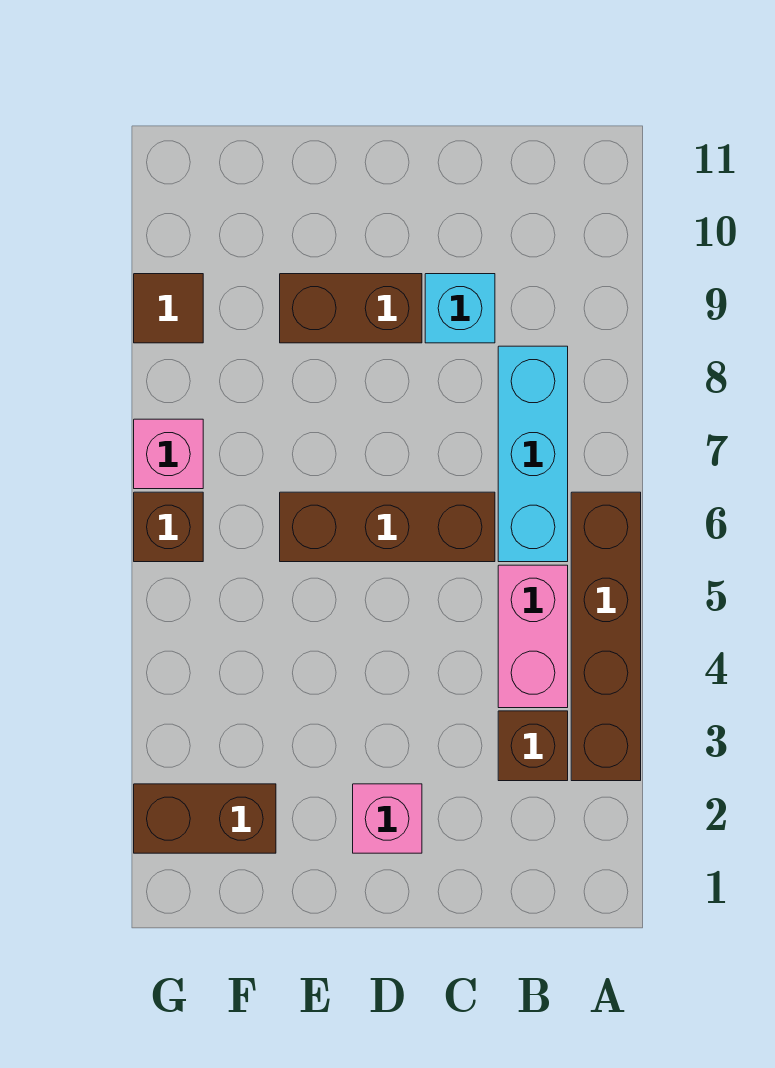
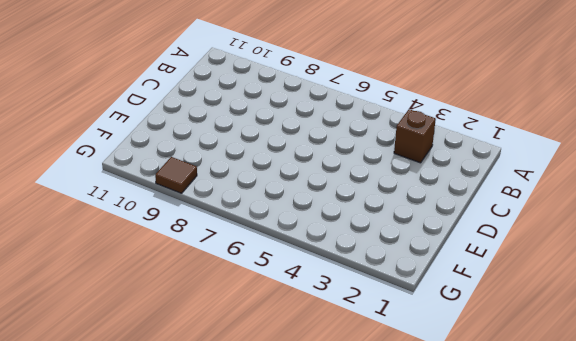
none -> brown 1x4 brick [571,492,641,781]
none -> pink 1x2 brick [498,565,568,708]
none -> cyan 1x3 brick [498,346,568,562]

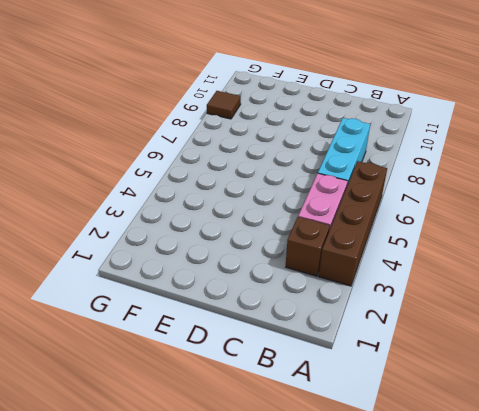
none -> brown 1x3 brick [280,492,495,562]
none -> cyan 1x1 brick [425,274,495,343]
none -> pink 1x1 brick [353,784,422,853]

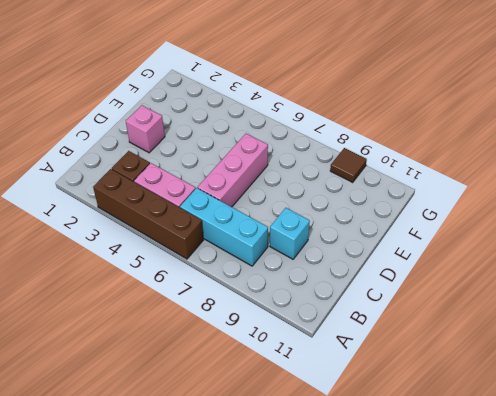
pink 1x3 brick [197,134,268,207] -> brown 1x3 brick [280,492,495,562]
none -> brown 1x2 brick [280,274,422,343]
none -> brown 1x2 brick [134,784,276,853]
none -> brown 1x1 brick [134,492,203,562]

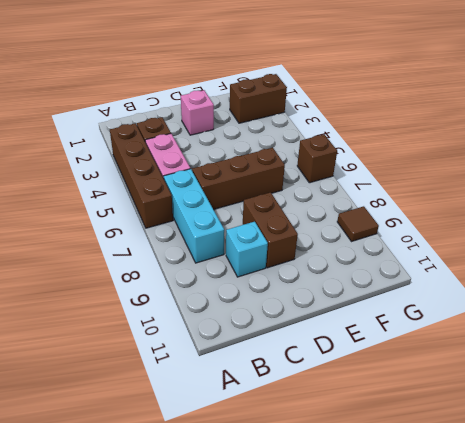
brown 1x2 brick [243,192,298,268] -> brown 1x2 brick turned to [280,274,422,343]
none -> pink 1x1 brick [134,419,203,489]

